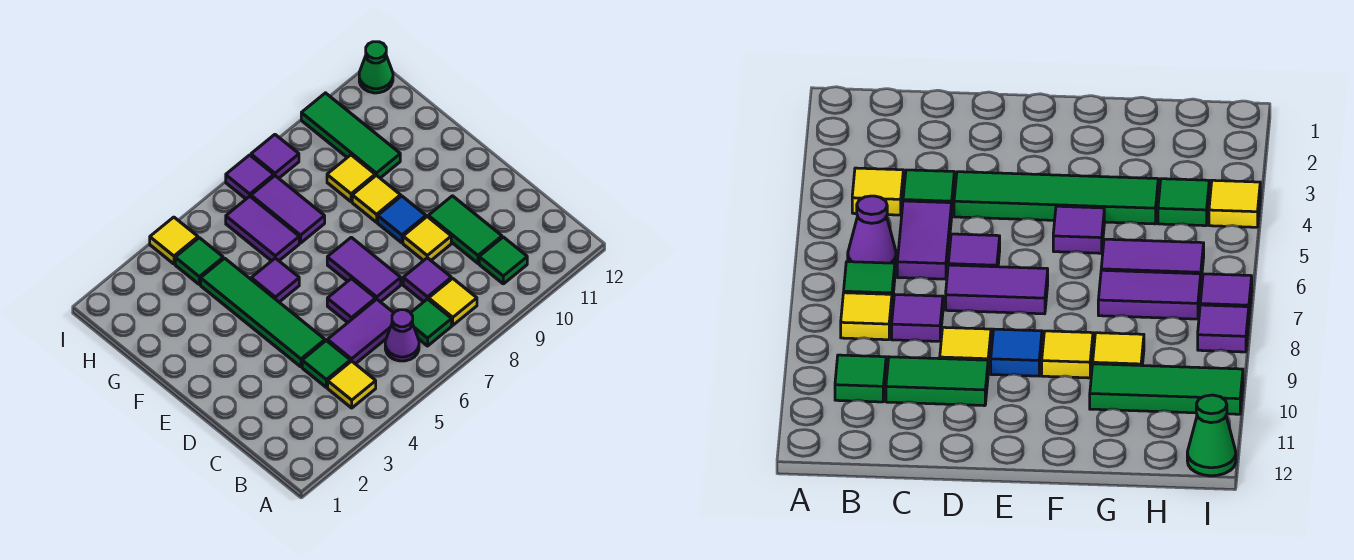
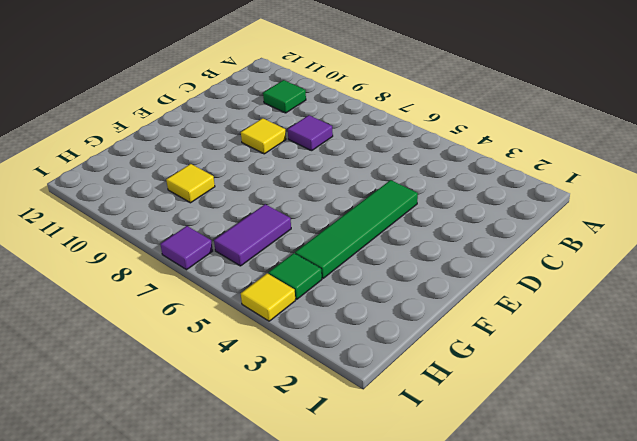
none -> yellow 1x1 tile [328,361,376,408]
none -> purple 1x1 cone [385,310,419,361]
none -> green 1x1 tile [411,299,452,346]

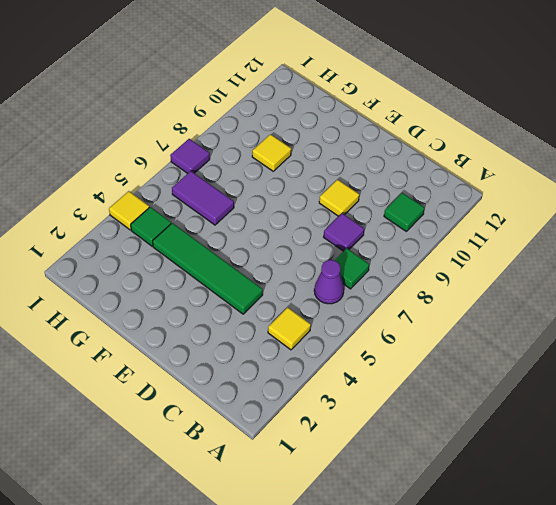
none -> yellow 1x1 tile [429,278,477,325]
none -> green 1x1 tile [302,341,350,387]
none -> purple 1x2 tile [327,299,394,364]

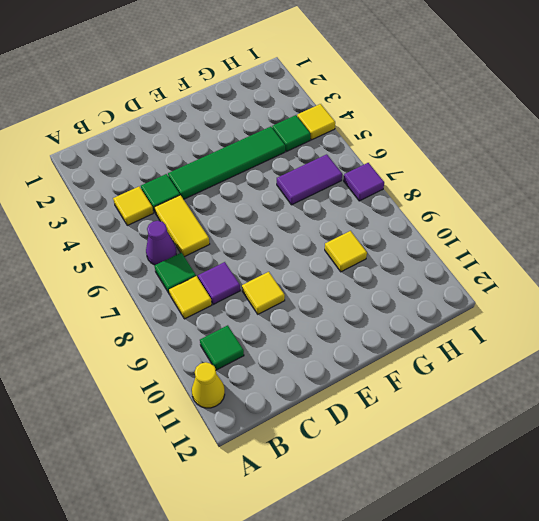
yellow 1x1 cone [192,362,225,408] -> none
yellow 1x2 tile [154,195,210,257] -> purple 1x2 tile [327,299,394,364]
none -> green 1x2 tile [428,196,502,263]
none -> purple 1x1 tile [327,279,376,323]
none -> purple 1x2 tile [327,237,401,302]

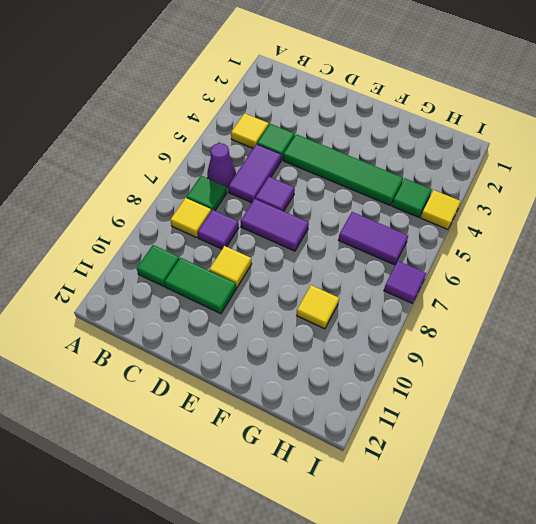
none -> blue 1x1 tile [378,196,426,243]
none -> purple 1x1 tile [251,258,299,302]
none -> yellow 1x1 tile [352,175,401,222]

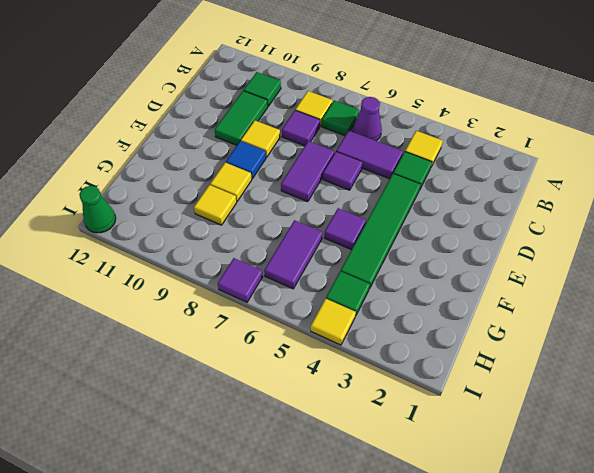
none -> purple 1x2 tile [251,176,325,243]
none -> green 1x3 tile [301,93,400,178]
none -> purple 1x1 tile [251,135,299,178]

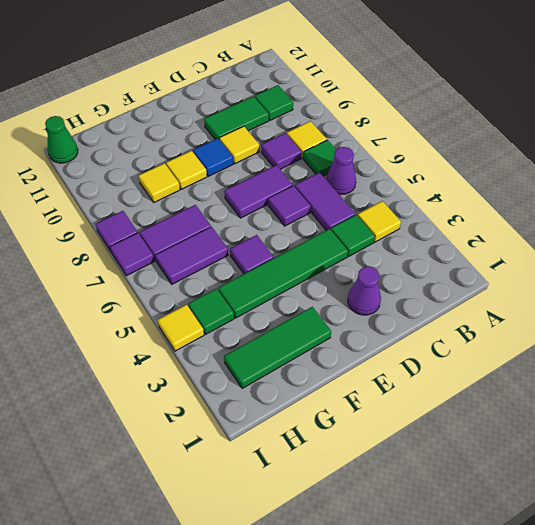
purple 1x1 cone [348,266,381,315] -> none
green 1x3 tile [224,307,331,388] -> green 1x3 tile moved to [301,93,400,178]

